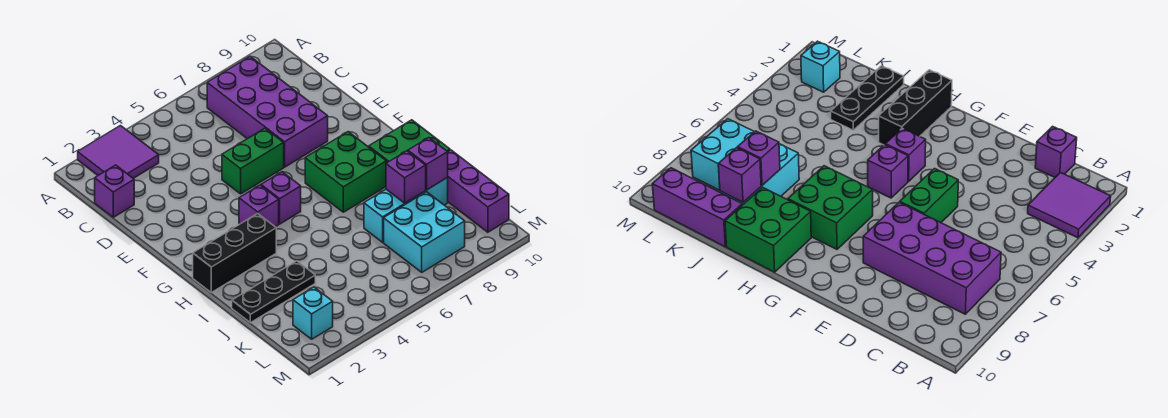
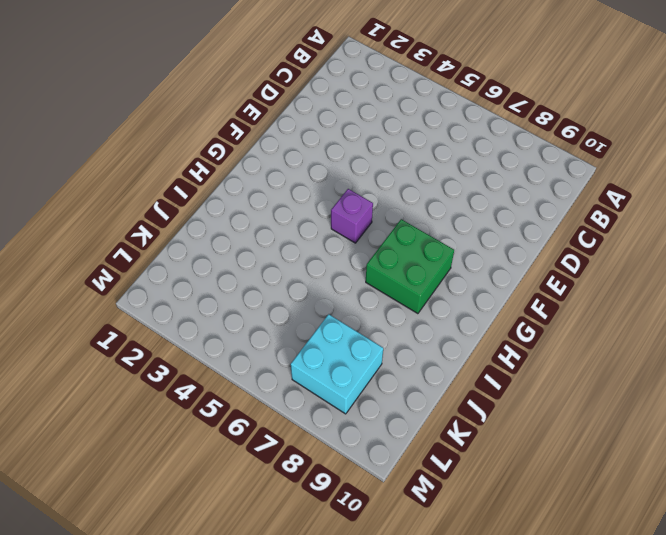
none -> purple 2x2 tile [78,126,159,178]
none -> purple 2x4 brick [207,56,328,167]
none -> purple 1x1 brick [95,165,134,217]

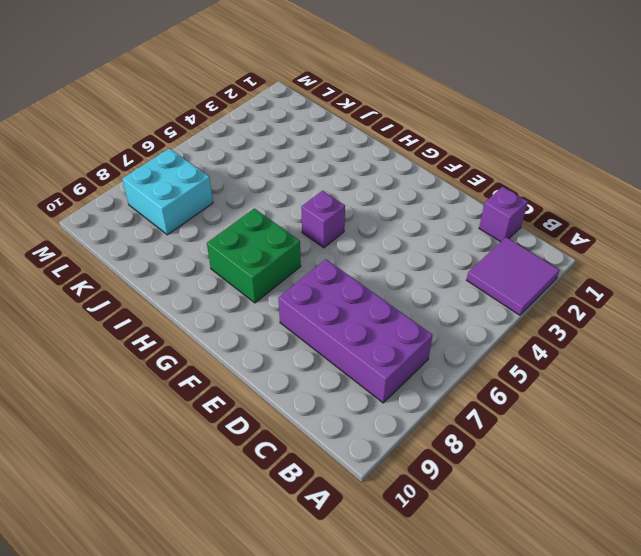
none -> green 1x2 brick [222,128,284,194]
none -> purple 1x1 brick [239,185,279,227]
none -> black 1x3 brick [193,213,276,292]

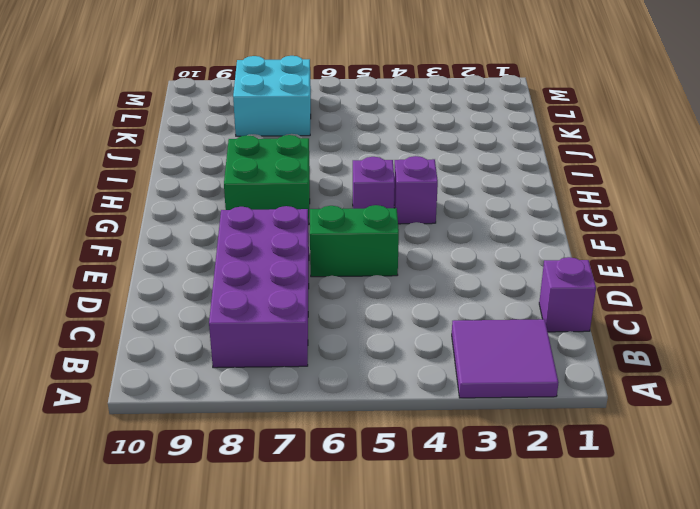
none -> black 1x3 brick [193,213,276,292]
none -> green 2x2 brick [369,120,450,163]
none -> black 1x3 plate [232,261,315,323]

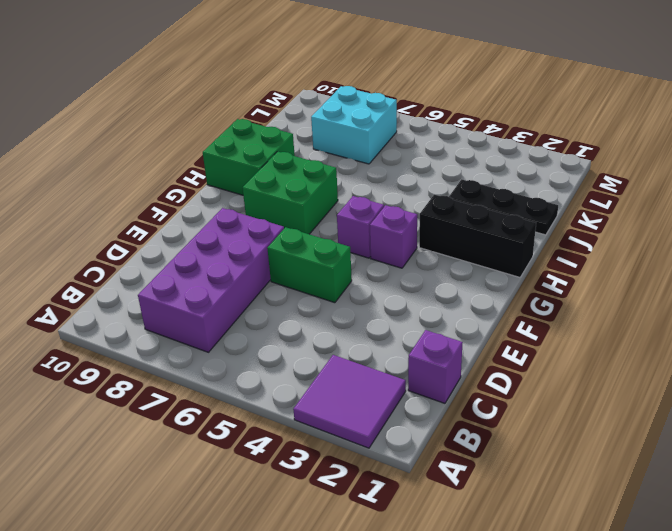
none -> cyan 1x3 brick [364,178,448,242]
none -> purple 1x3 brick [447,150,509,232]
none -> cyan 1x1 brick [293,287,333,339]

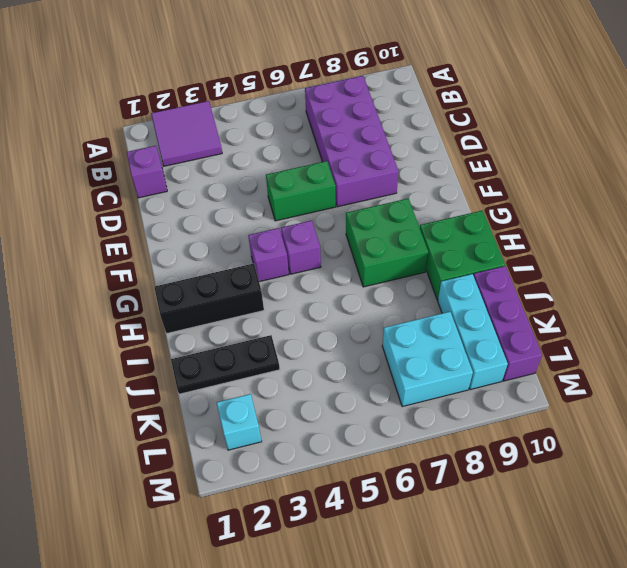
cyan 1x3 brick [438,274,508,390] -> cyan 1x3 brick turned to [364,178,448,242]
none -> purple 1x1 brick [386,151,426,203]
none -> purple 1x1 brick [408,138,448,190]

